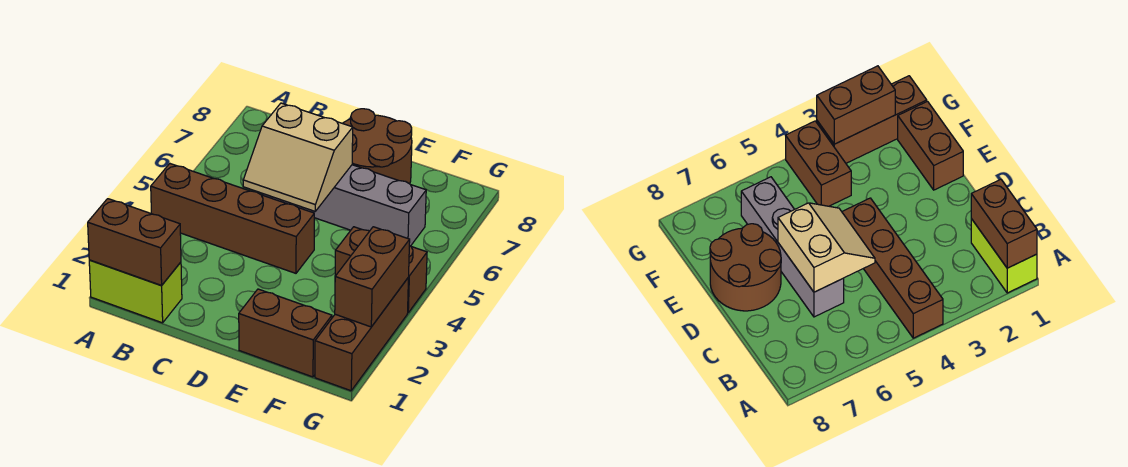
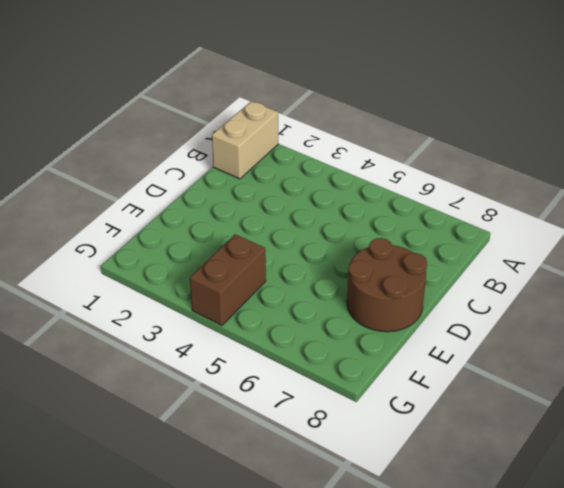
tan 1x2 brick [212,101,278,179] -> lime 1x2 brick [89,260,182,323]
none -> brown 1x4 brick [151,164,314,273]
none -> grey 1x4 brick [263,165,426,246]

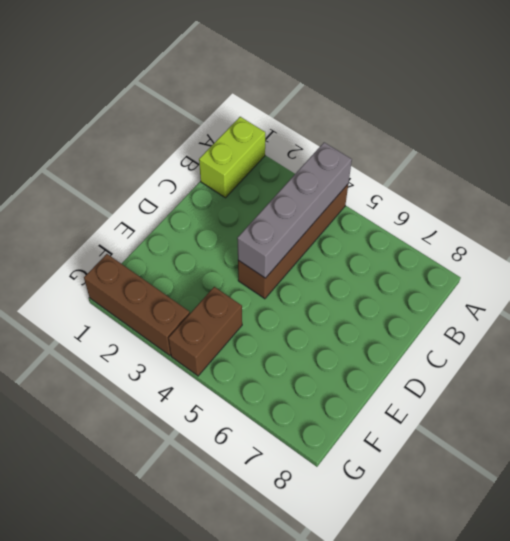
grey 1x4 brick [237,142,352,278] -> grey 1x4 brick moved to [263,165,426,246]
none -> brown 2x2 round brick [343,109,412,184]
none -> brown 1x2 brick [239,289,332,377]

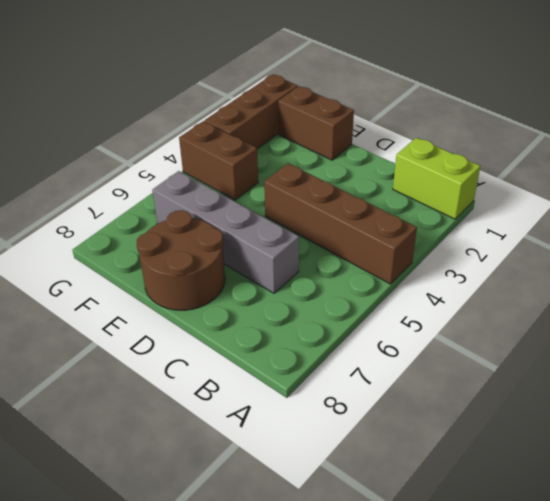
none -> brown 1x2 brick [88,199,181,286]
none -> tan 2x2 slope [243,103,353,211]

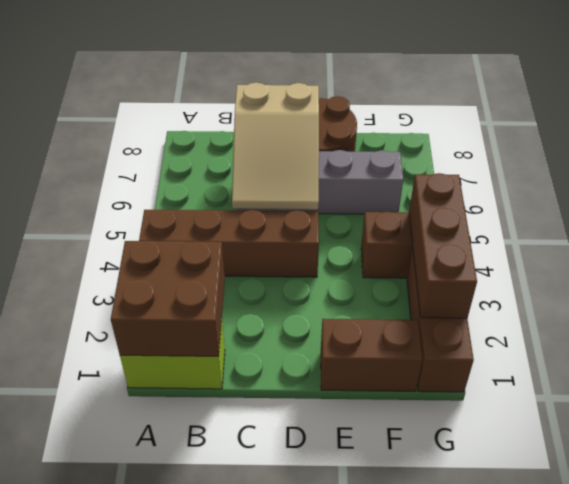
brown 2x2 brick [111,241,225,356] -> brown 1x2 brick [88,199,181,286]
tan 2x3 slope [232,83,319,210] -> tan 2x2 slope [243,103,353,211]
brown 1x3 brick [409,173,477,318] -> brown 1x2 brick [335,227,410,327]

